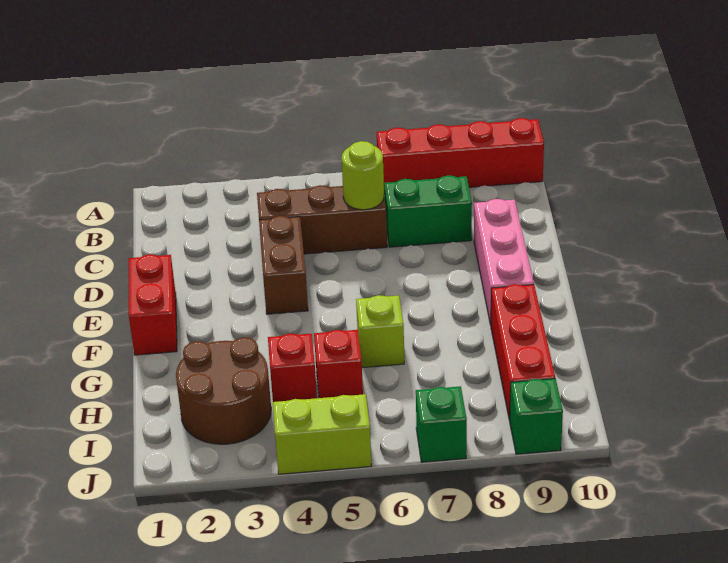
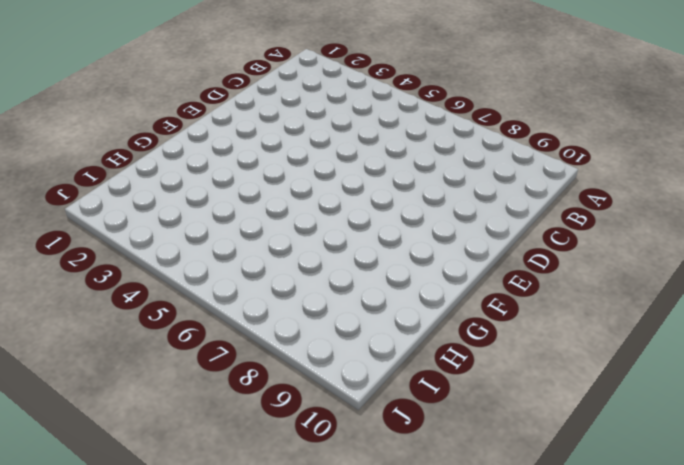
none -> red 1x4 brick [377,118,544,194]
none -> brown 1x3 brick [257,185,387,254]
none -> green 1x2 brick [384,175,472,247]

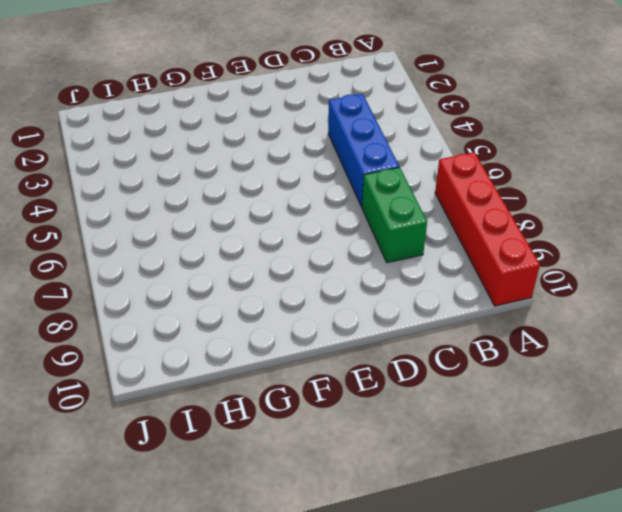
blue 1x3 brick [328,94,399,207] -> brown 1x3 brick [257,185,387,254]
none -> brown 1x2 brick [259,216,308,314]
none -> pink 1x3 brick [474,199,534,325]
none -> red 1x2 brick [129,254,177,355]

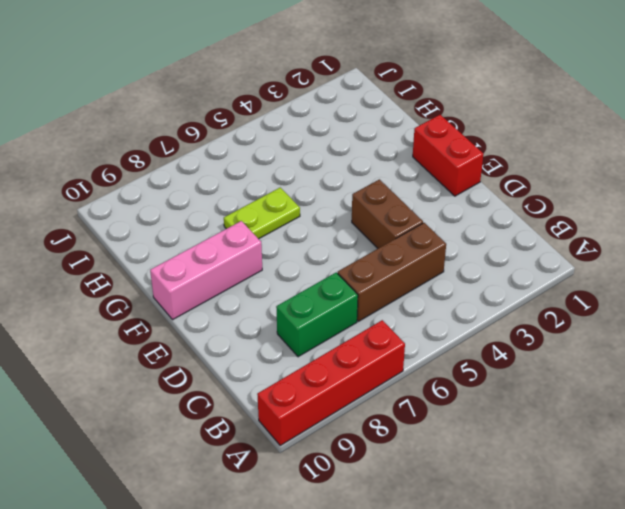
pink 1x3 brick [150,221,262,319] -> pink 1x3 brick turned to [474,199,534,325]
lime 1x2 plate [224,188,300,239] -> lime 1x1 brick [356,295,404,368]
none -> red 1x3 brick [491,284,555,420]
none -> brown 2x2 round brick [176,337,271,444]
none -> red 1x1 brick [268,334,317,402]

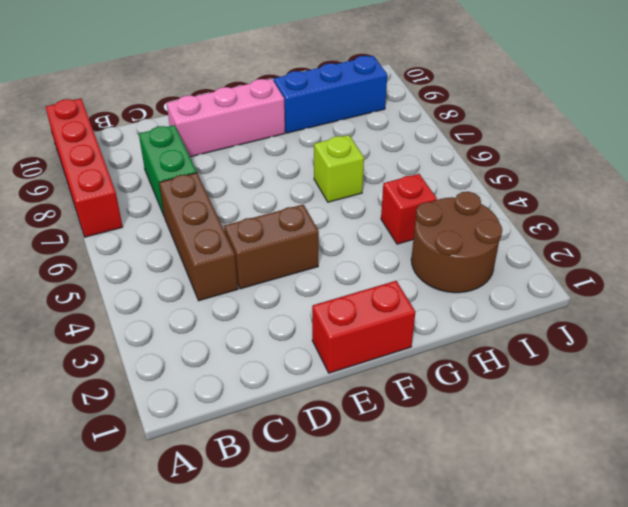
blue 1x3 brick [274,56,387,133] -> red 1x3 brick [491,284,555,420]
none -> red 1x1 brick [314,330,363,398]
none -> lime 1x2 brick [273,394,371,474]
none -> green 1x1 brick [416,386,467,462]

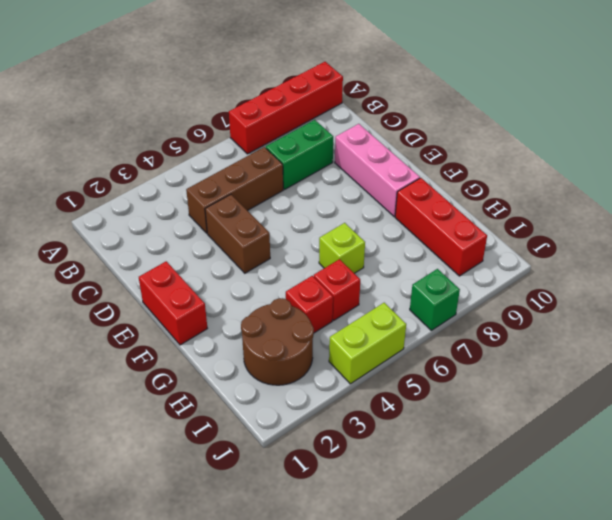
none -> green 1x1 brick [510,379,563,454]
none -> lime 1x1 round brick [342,141,384,210]

